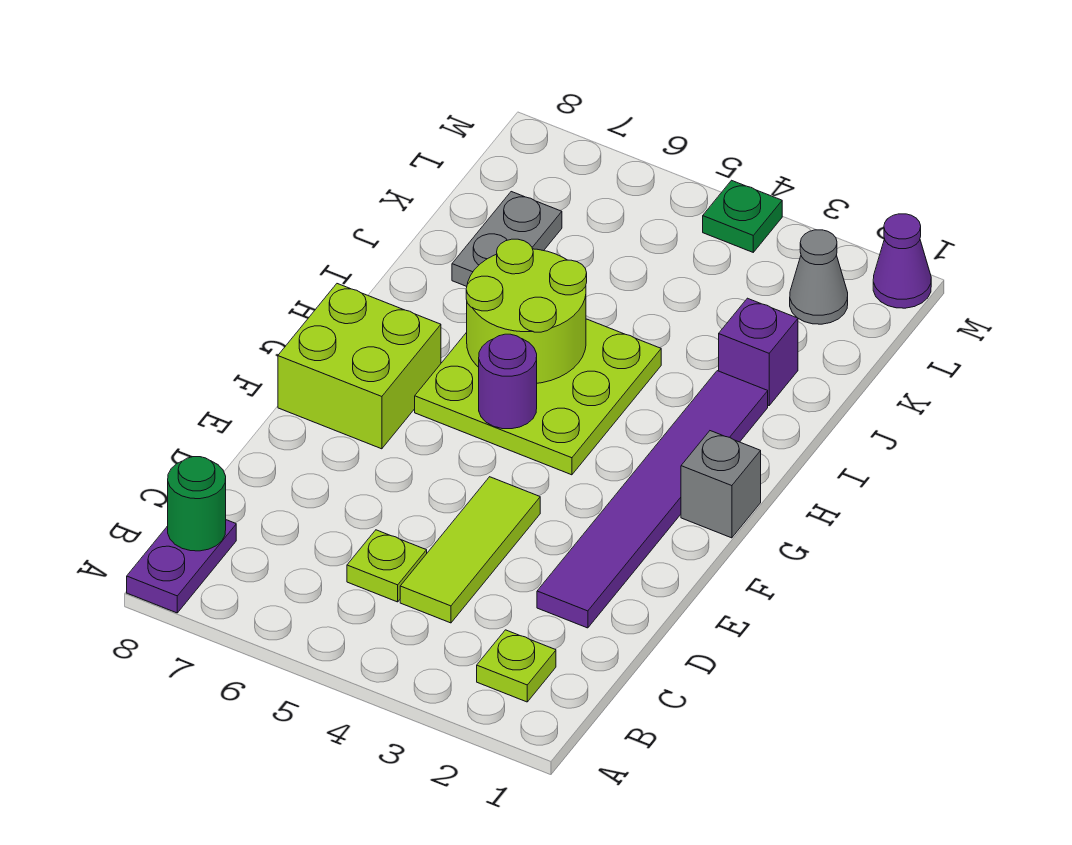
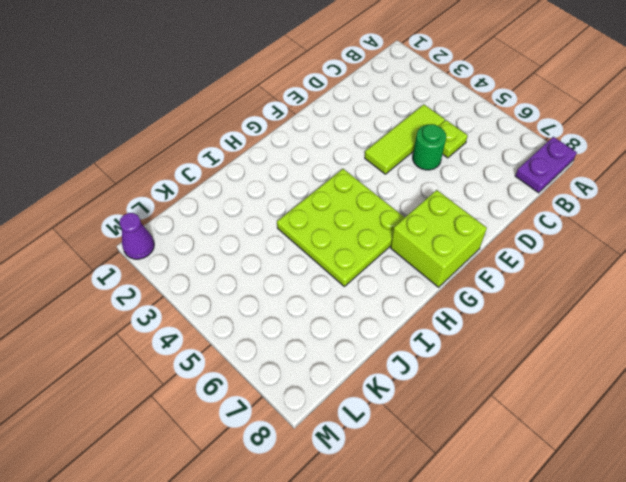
green 1x1 round brick [413,124,446,170] -> green 1x1 round brick moved to [168,457,226,551]
none -> lime 1x1 plate [477,630,556,702]
none -> purple 1x6 tile [537,371,768,628]
none -> grey 1x1 brick [681,431,761,538]

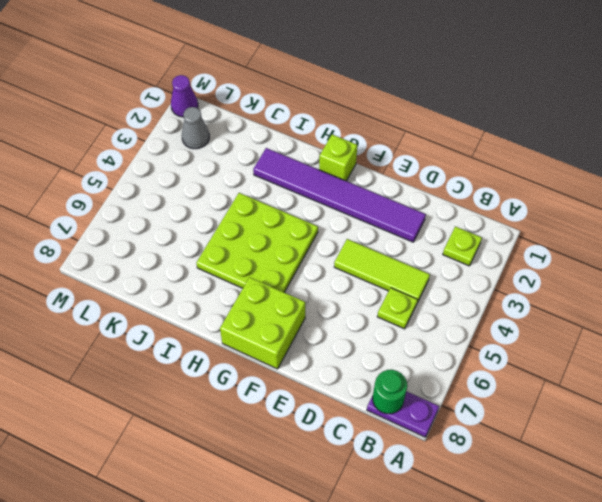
lime 1x1 brick [319,135,357,181] -> grey 1x1 brick [681,431,761,538]
none -> purple 1x1 brick [719,298,798,406]
none -> grey 1x2 plate [452,192,562,286]
none -> green 1x1 plate [703,180,782,252]

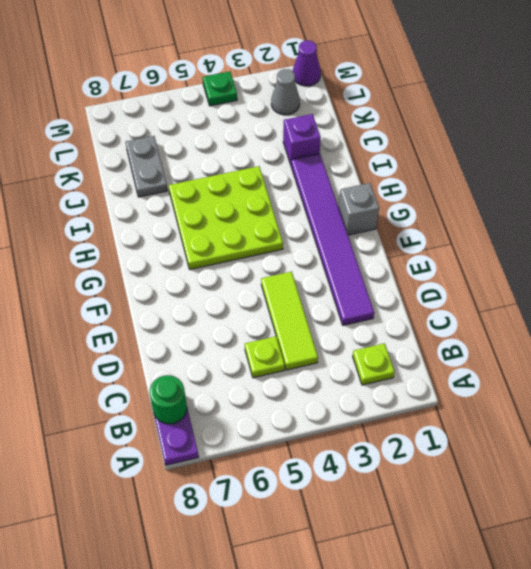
none -> lime 2x2 brick [278,284,441,449]
none -> purple 1x1 round brick [479,334,537,429]
none -> lime 2x2 round brick [466,239,587,383]

